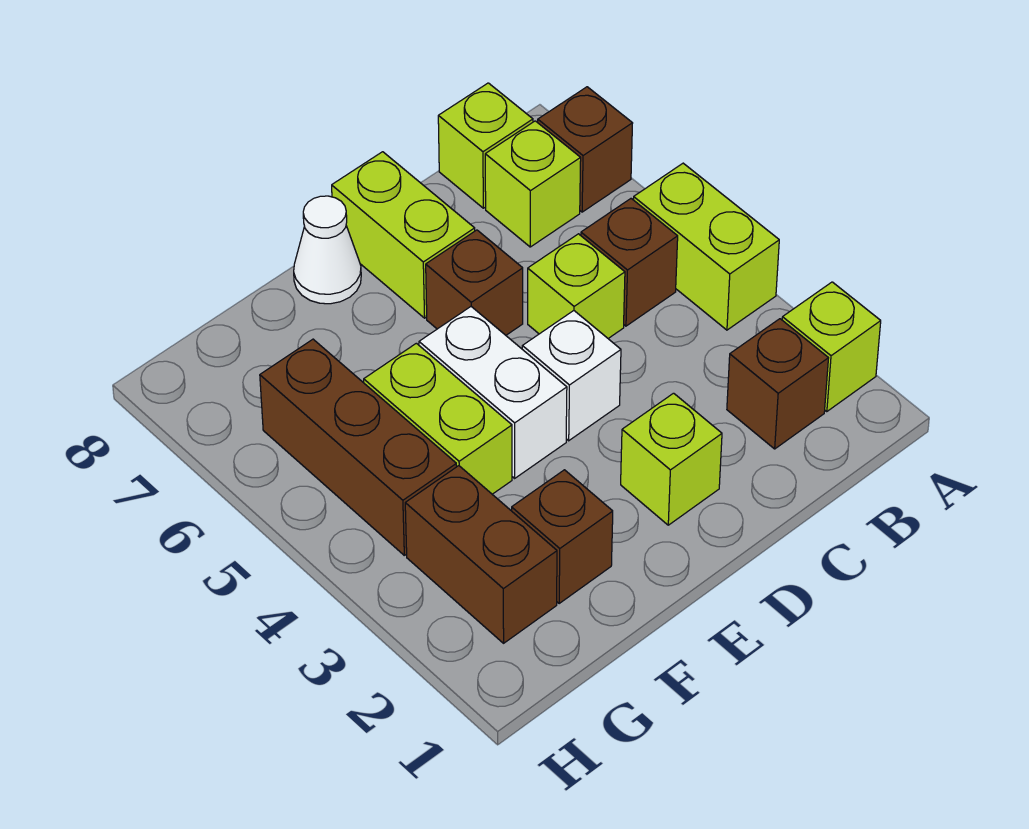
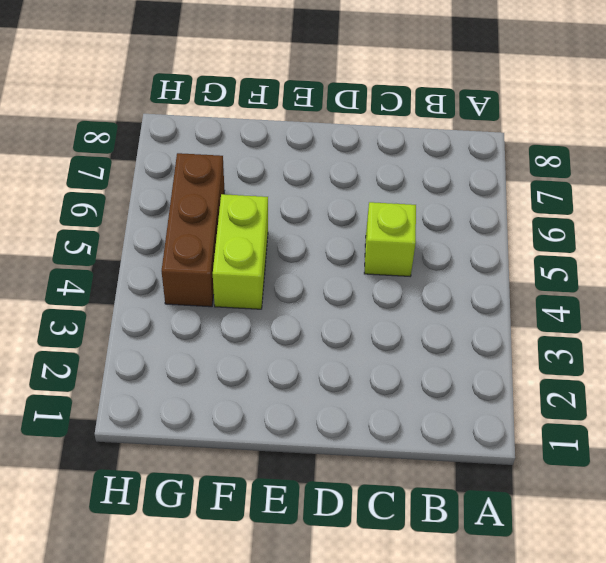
none -> lime 1x1 brick [782,282,881,412]
none -> lime 1x2 brick [634,163,779,330]
none -> brown 1x1 brick [538,87,633,212]

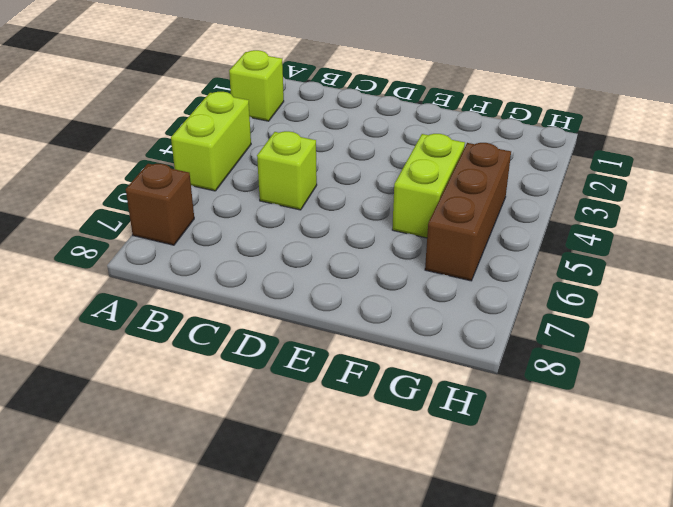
none -> brown 1x1 brick [727,319,828,449]
none -> brown 1x1 brick [581,199,678,326]
none -> lime 1x1 brick [485,121,581,247]

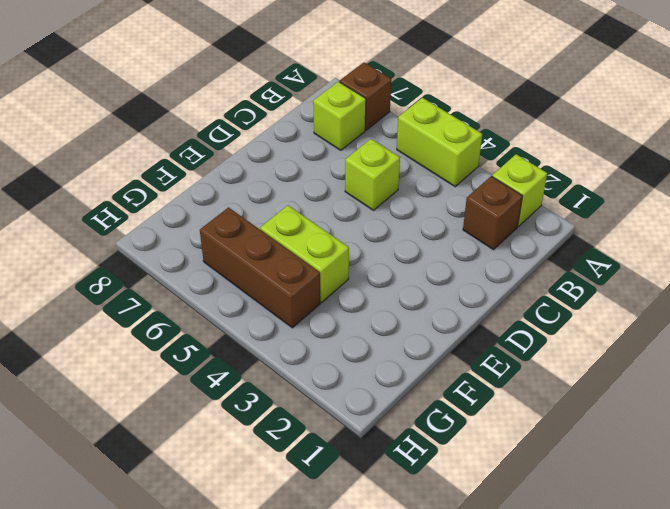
none -> brown 1x1 brick [581,199,678,326]
none -> lime 1x1 brick [438,83,533,208]
none -> lime 1x1 brick [621,393,722,525]

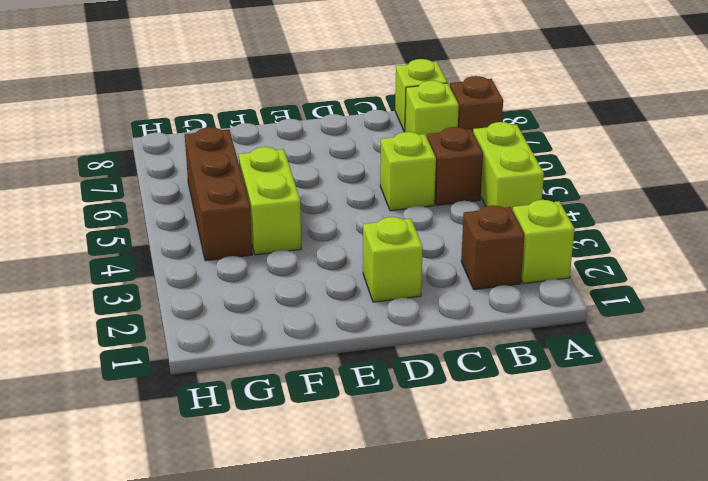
none -> white 1x1 brick [522,311,621,441]
none -> brown 1x1 brick [426,230,523,335]
none -> lime 1x2 brick [332,152,475,318]

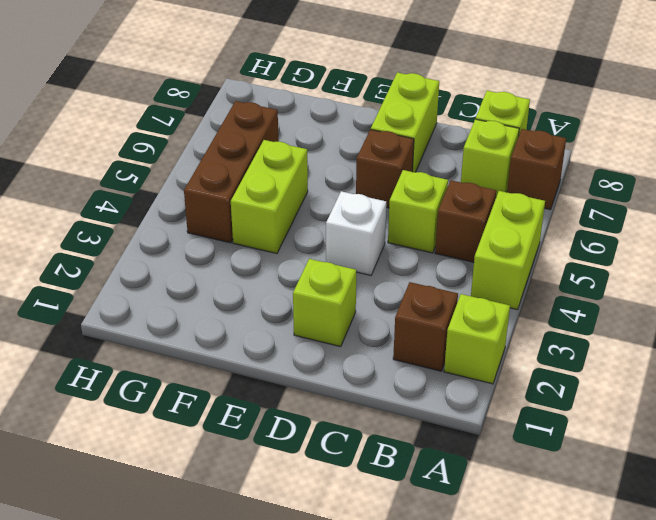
none -> white 1x2 brick [419,307,567,478]
none -> white 1x1 cone [294,196,361,304]
none -> brown 1x1 brick [512,470,613,603]

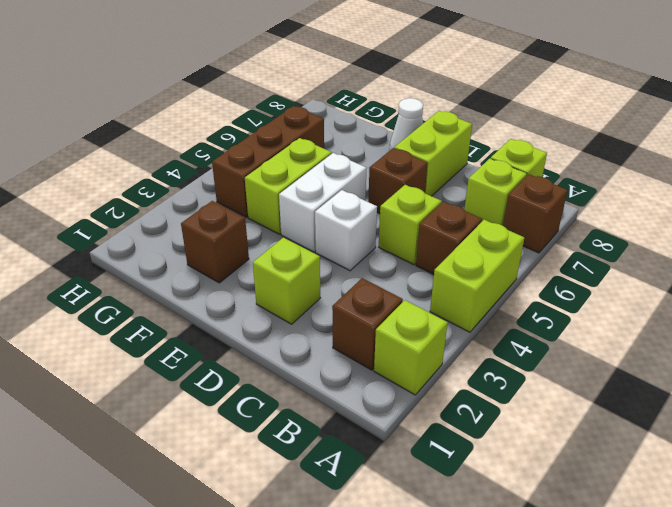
none -> brown 1x2 brick [405,466,557,643]

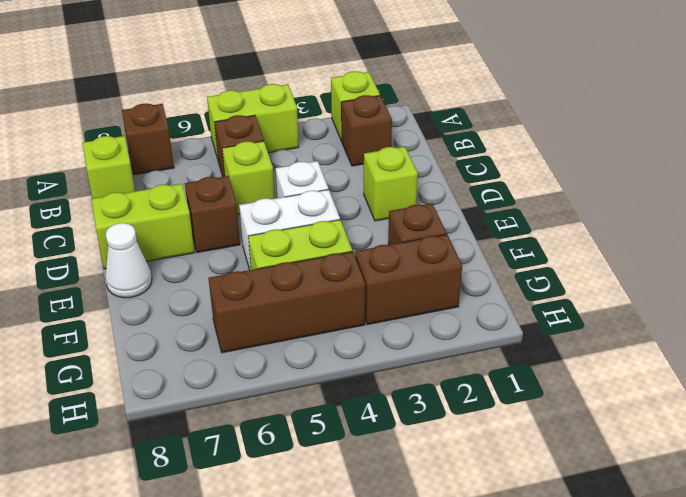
none -> lime 1x1 brick [485,121,581,247]

